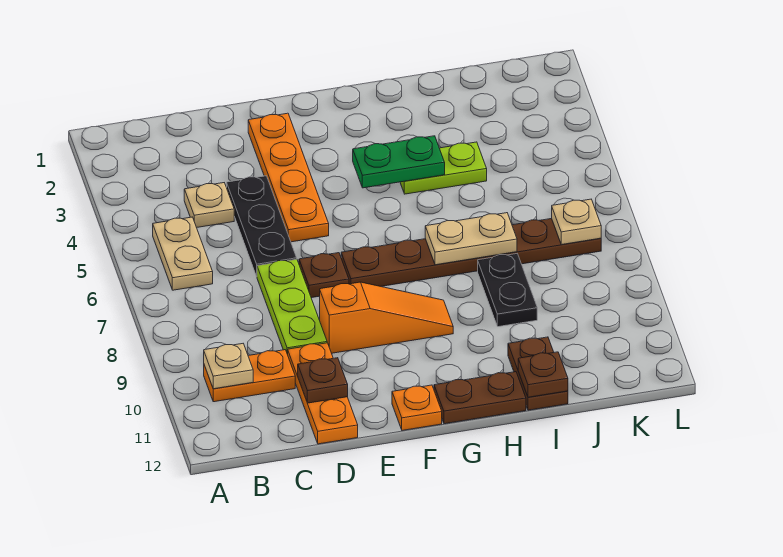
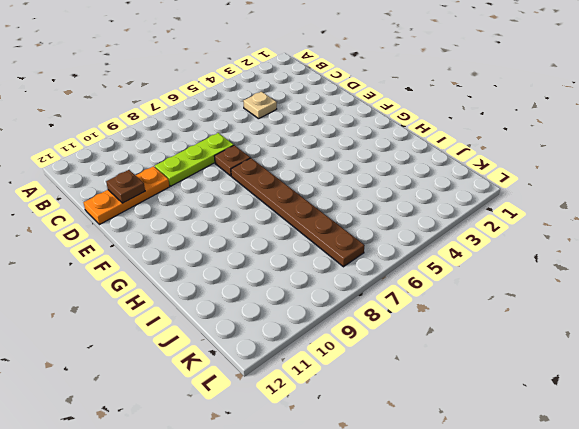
none -> tan 1x2 plate [153,217,213,290]
none -> orange 1x2 plate [204,350,295,402]
none -> black 1x3 plate [227,176,297,276]

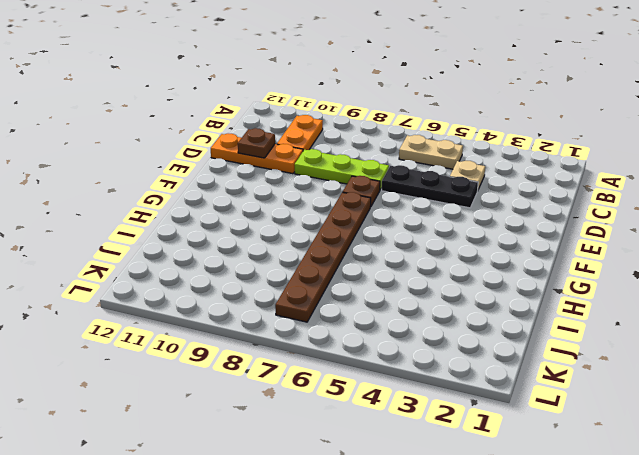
none -> orange 1x4 plate [248,113,329,242]
none -> orange 1x3 slope [320,282,453,353]
none -> orange 1x1 plate [392,385,442,430]

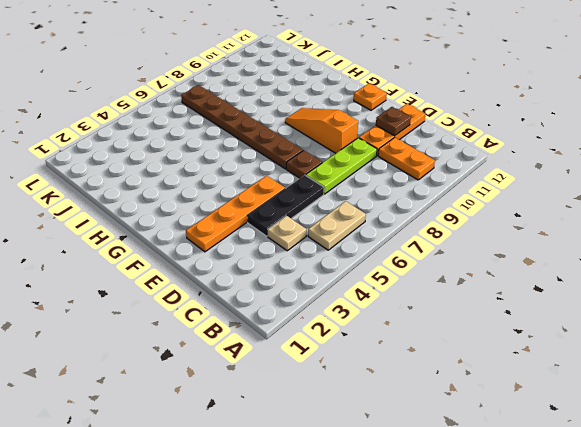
none -> brown 1x2 plate [434,372,526,424]
none -> lime 1x2 plate [400,142,487,194]
none -> black 1x2 plate [478,254,537,327]

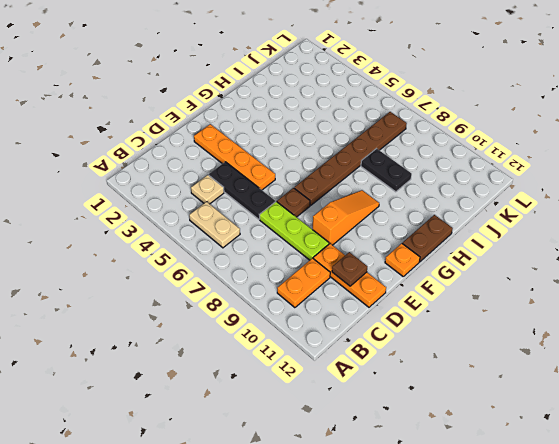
none -> lime 1x2 plate [400,142,487,194]
none -> brown 1x2 plate [508,337,568,410]
none -> tan 1x1 plate [204,344,253,389]

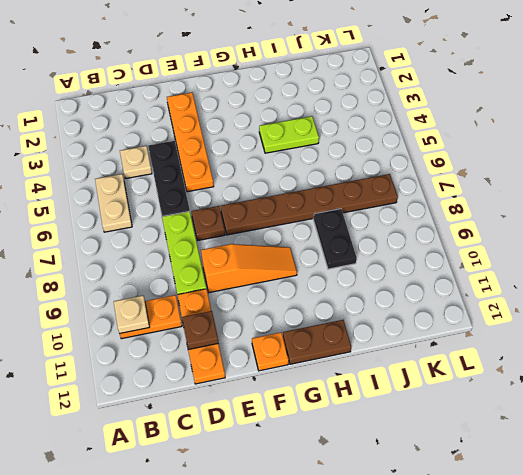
none -> brown 1x2 plate [508,337,568,410]
none -> green 1x2 plate [353,136,445,188]
none -> tan 1x2 plate [425,213,517,265]

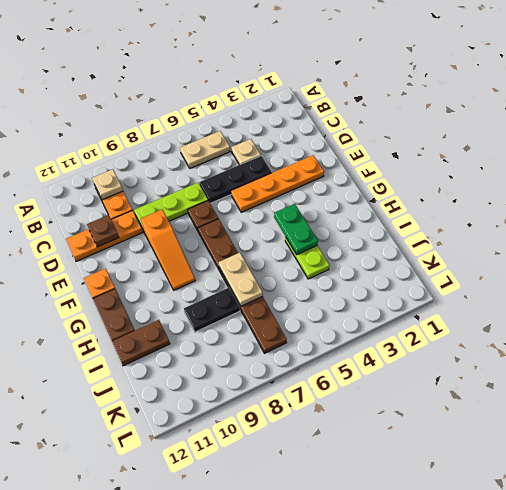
none -> brown 1x1 plate [518,352,568,397]
none -> tan 1x1 plate [552,199,601,245]

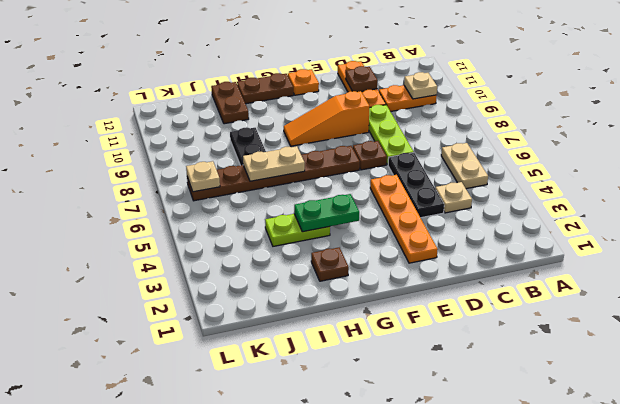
brown 1x1 plate [311,247,349,281] -> brown 1x1 plate moved to [518,352,568,397]

